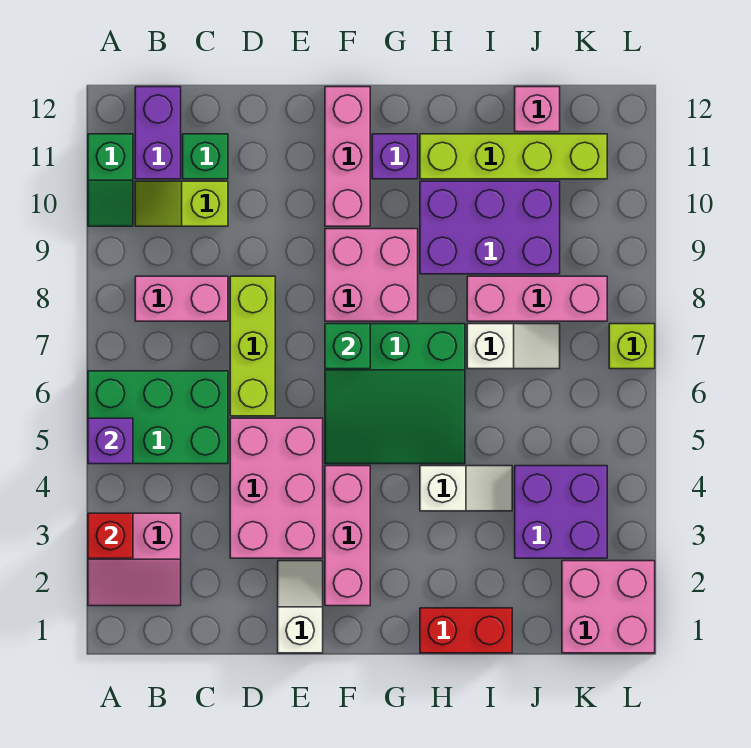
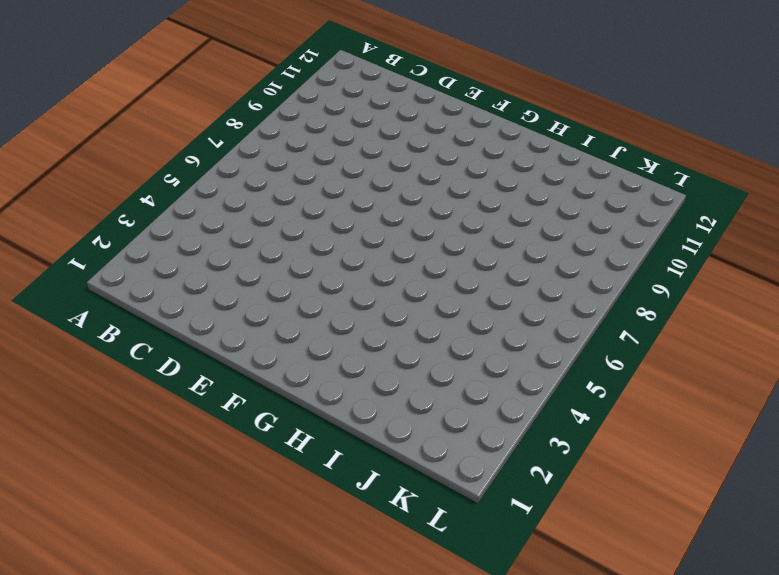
none -> pink 2x2 slope [88,513,181,606]
none -> green 2x3 brick [88,371,228,464]
none -> green 1x2 slope [88,134,133,226]

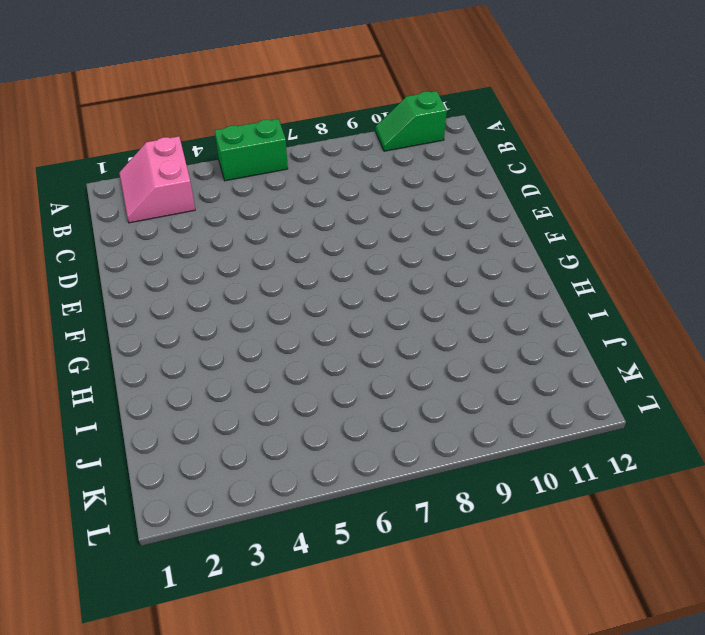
green 1x2 brick [215,119,288,181] -> green 2x3 brick [88,371,228,464]
none -> pink 1x2 brick [135,276,228,321]
none -> lime 1x2 slope [135,181,228,226]
none -> purple 1x2 brick [135,87,181,179]

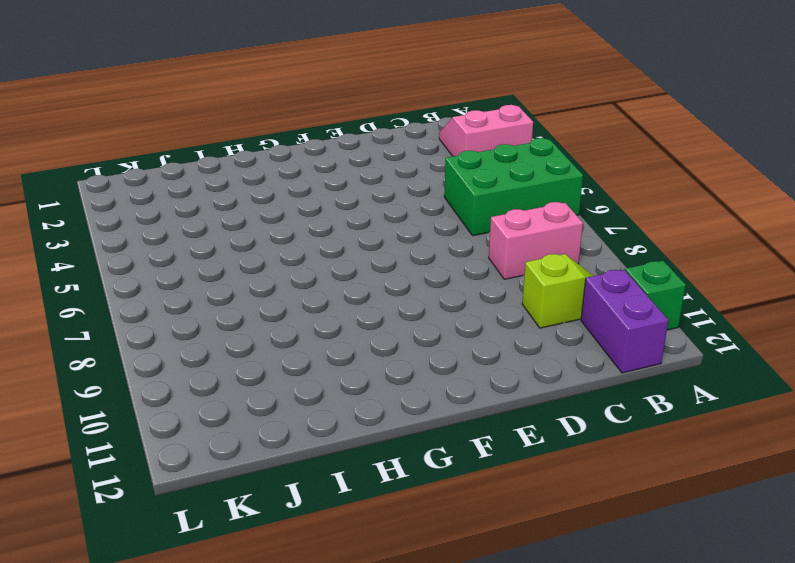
none -> green 1x1 brick [183,134,228,179]
none -> pink 2x3 brick [230,418,323,558]
none -> lime 1x3 brick [230,276,275,416]

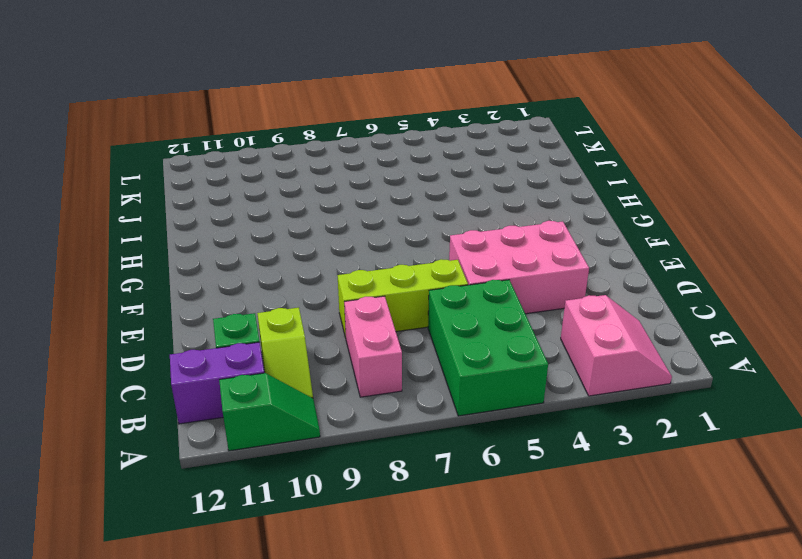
none -> white 1x2 slope [278,561,323,653]
none -> pink 1x3 brick [325,466,370,606]
none -> green 3x3 slope [325,324,465,464]

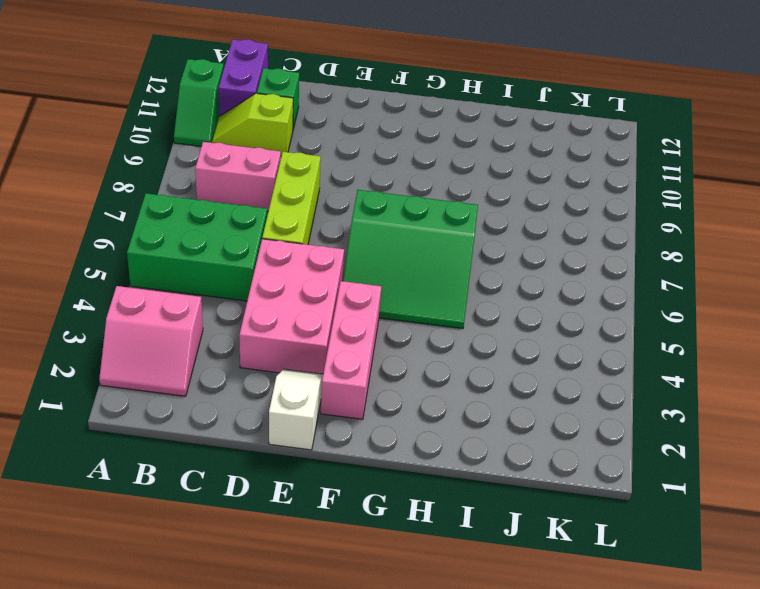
none -> pink 2x2 brick [325,229,418,321]
none -> pink 1x3 brick [325,87,370,226]
none -> purple 1x1 brick [372,134,418,179]

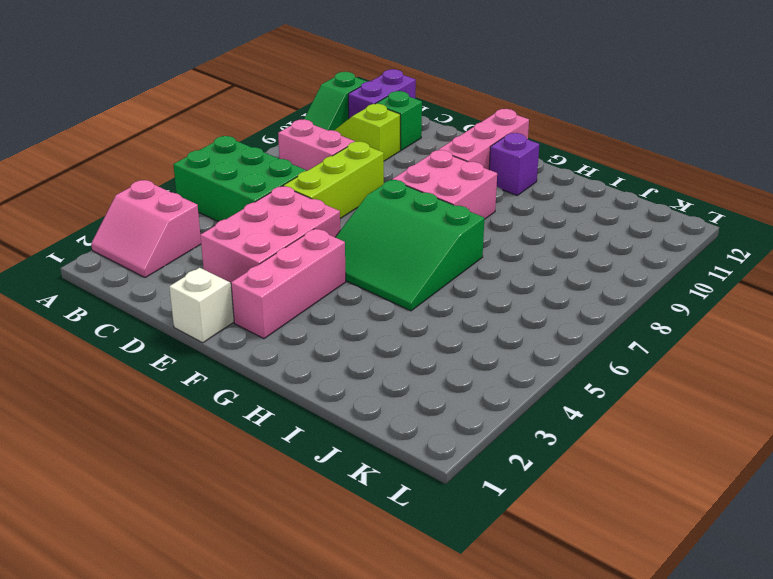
none -> red 1x2 brick [420,608,512,653]
none -> white 1x2 slope [420,466,512,511]
none -> purple 2x3 brick [420,181,560,274]

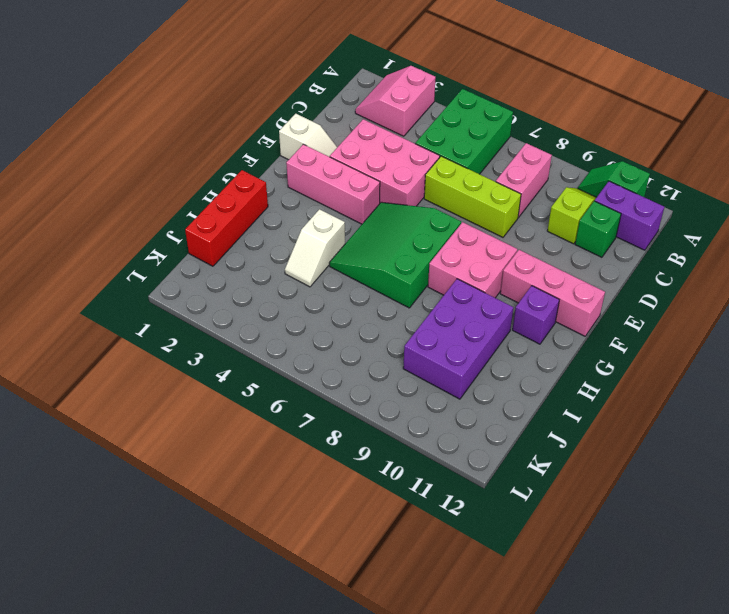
red 1x3 brick [185,170,268,266] -> red 1x2 brick [420,608,512,653]
none -> lime 1x4 brick [420,134,607,179]
none -> white 1x2 slope [467,324,560,369]
none -> pink 1x3 brick [467,276,607,321]

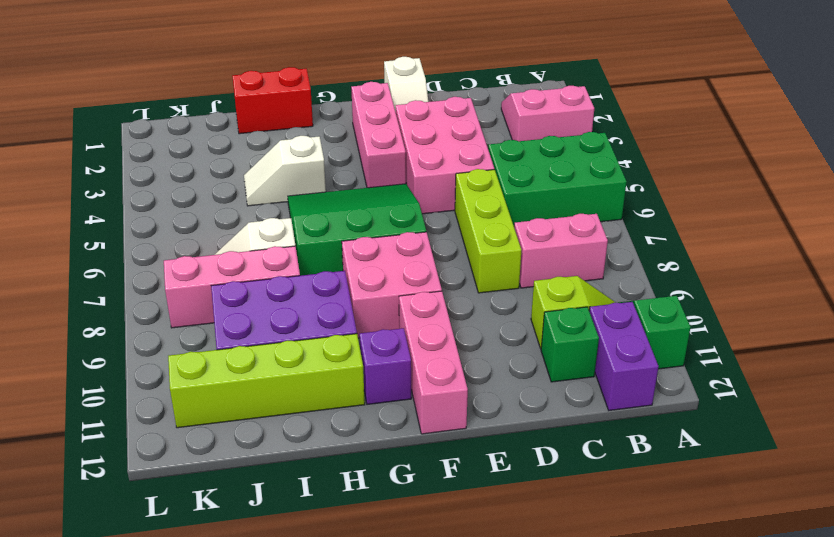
none -> purple 2x2 brick [515,466,607,558]
none -> pink 1x1 brick [515,87,560,132]
none -> pink 2x2 brick [562,561,655,653]

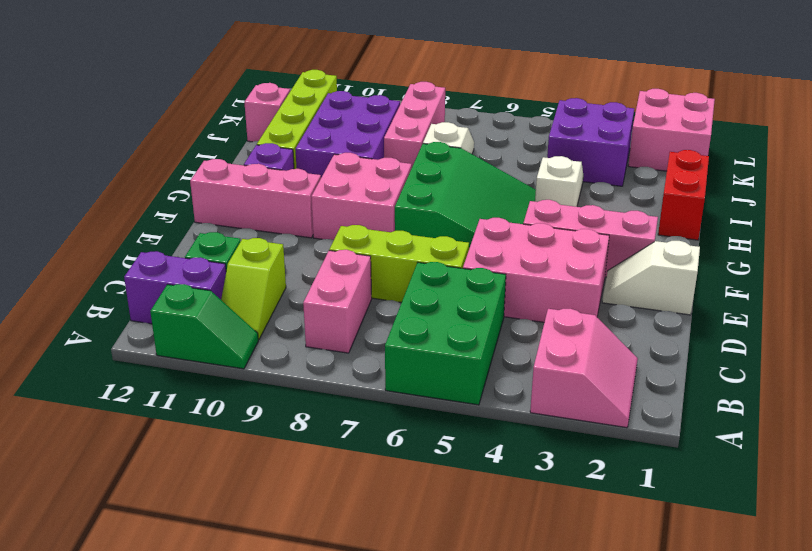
none -> lime 1x1 brick [609,324,655,369]
none -> red 1x1 brick [88,513,133,558]
none -> purple 1x1 brick [88,418,133,464]

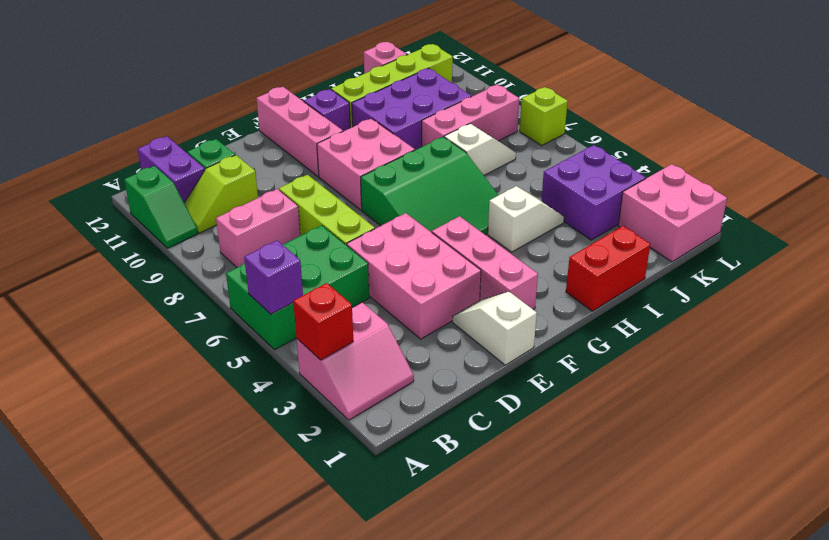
none -> green 1x1 brick [325,324,370,369]

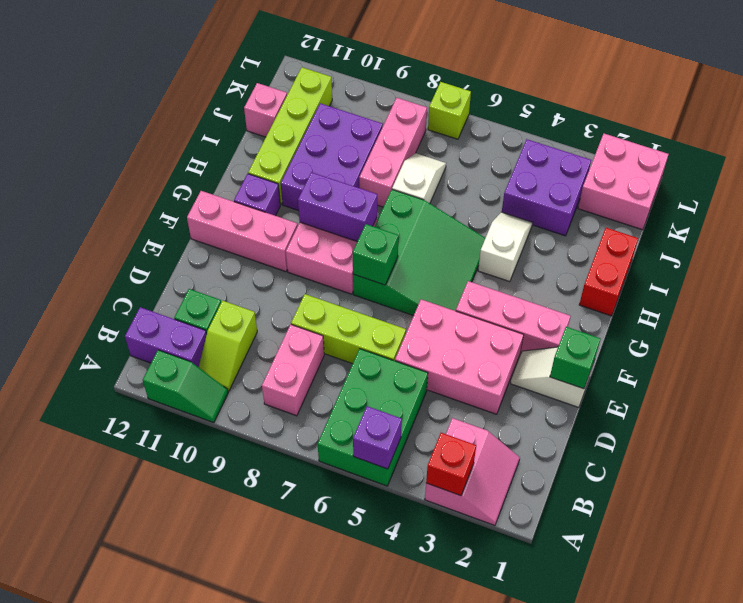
green 1x1 brick [550,327,600,389] -> none
purple 1x2 brick [298,172,377,242] -> none

